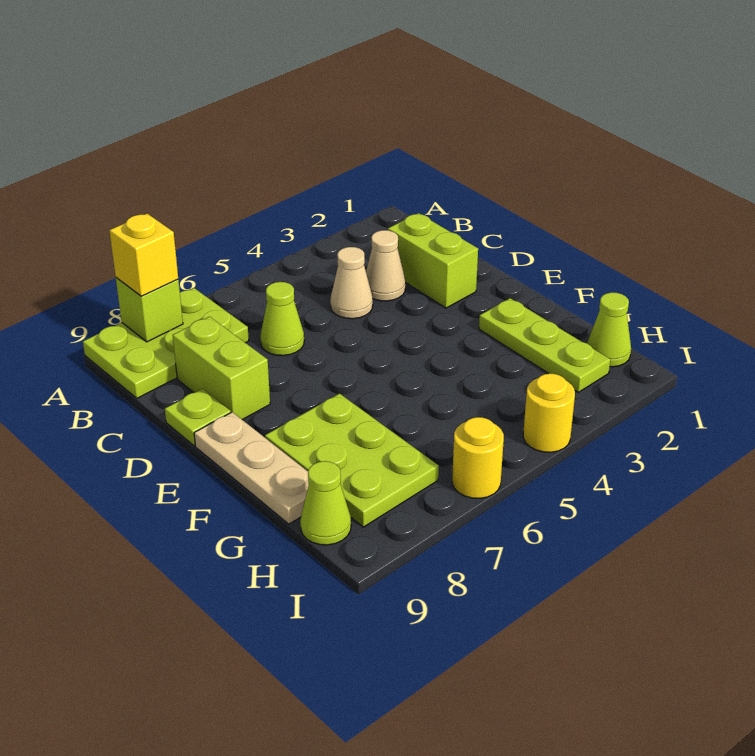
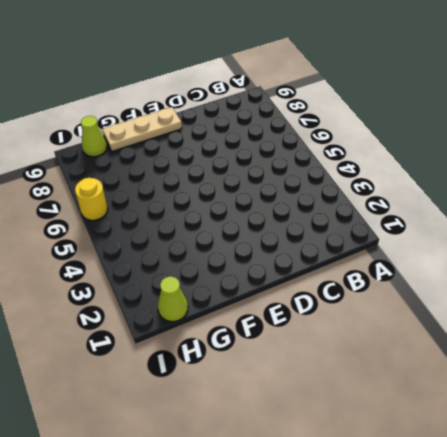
none -> lime 2x3 plate [83,288,249,398]
none -> lime 1x2 brick [388,213,478,308]
none -> tan 1x1 cone [366,230,405,301]

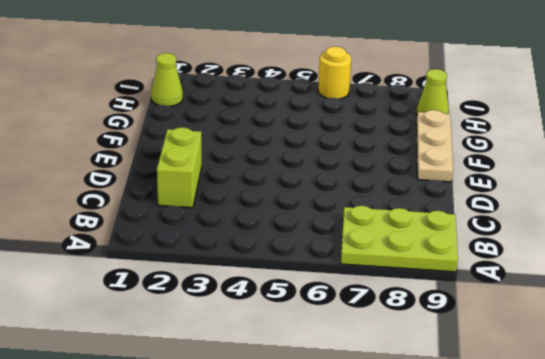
none -> tan 1x1 cone [366,230,405,301]
none -> tan 1x1 cone [330,247,373,319]
none -> lime 1x1 cone [260,282,304,356]

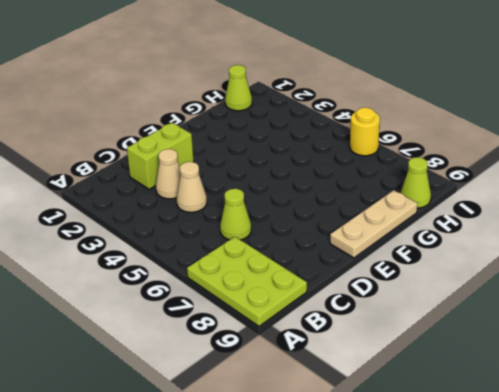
none -> lime 1x2 brick [173,317,270,420]
none -> lime 1x1 plate [165,389,231,446]
none -> lime 1x3 plate [479,298,610,392]

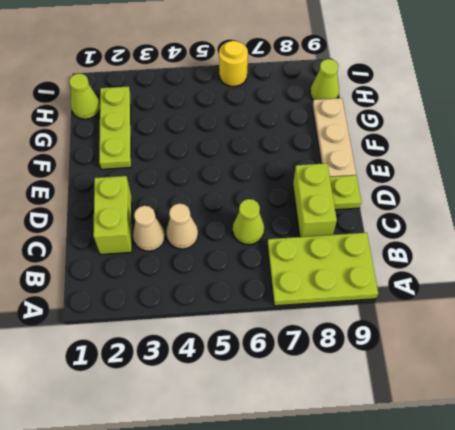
none -> lime 2x3 plate [265,394,439,527]
none -> yellow 1x1 round brick [523,373,575,452]
none -> lime 1x1 brick [116,278,183,342]

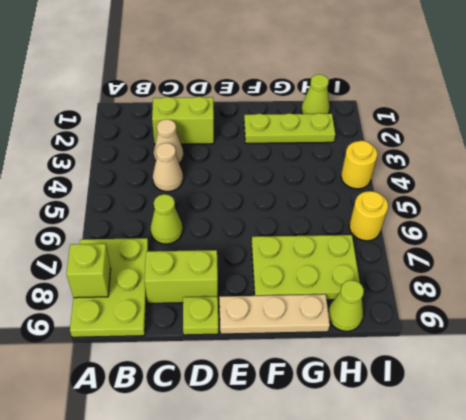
none -> yellow 1x1 brick [109,214,178,296]

